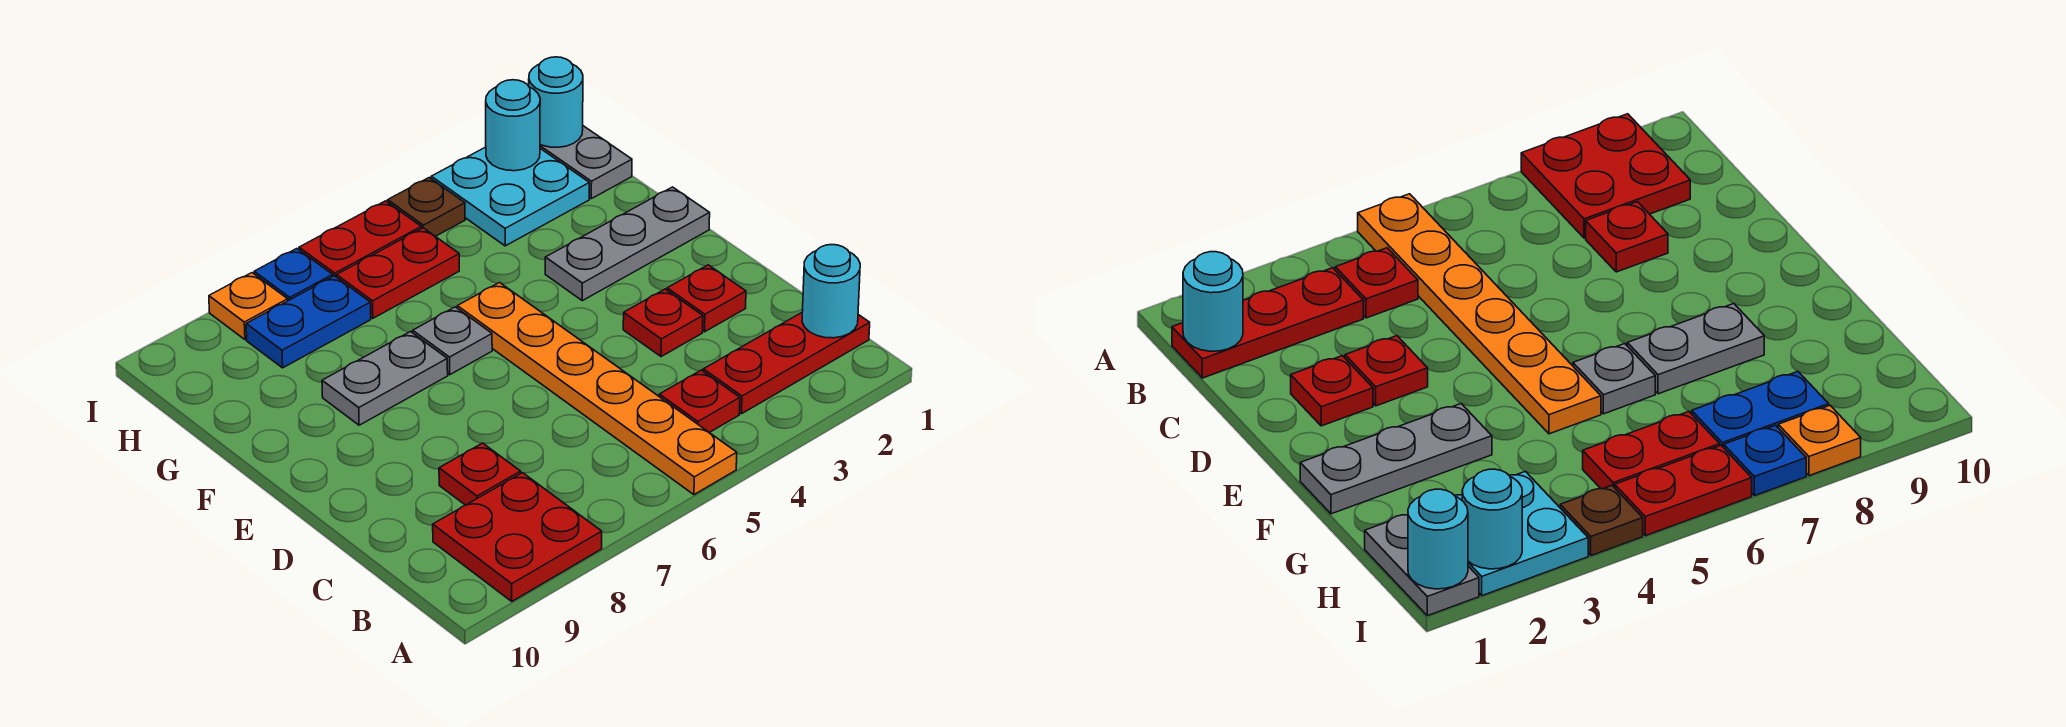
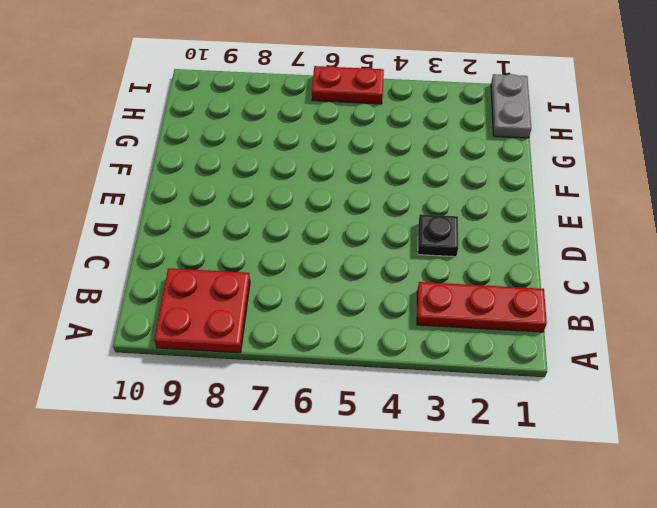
black 1x1 plate [418,214,458,257] -> red 1x1 plate [623,289,703,357]
none -> orange 1x6 plate [457,283,737,495]
none -> red 1x1 plate [659,370,740,433]
none -> red 1x1 plate [439,443,521,505]

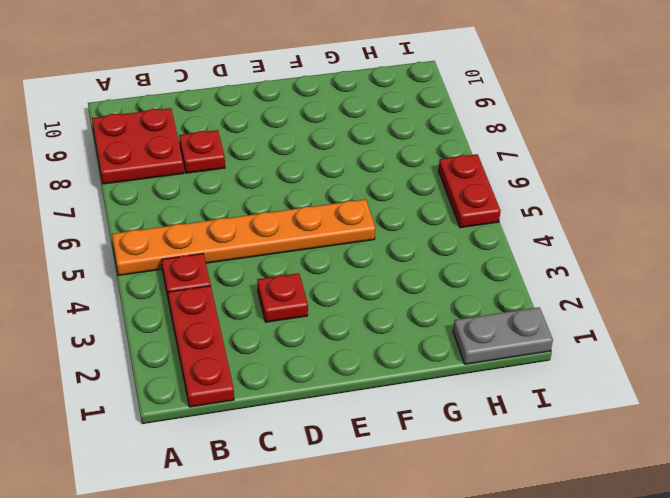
none -> red 1x1 plate [667,265,746,332]
none -> grey 1x3 plate [545,187,710,301]
none -> grey 1x1 plate [413,307,492,375]

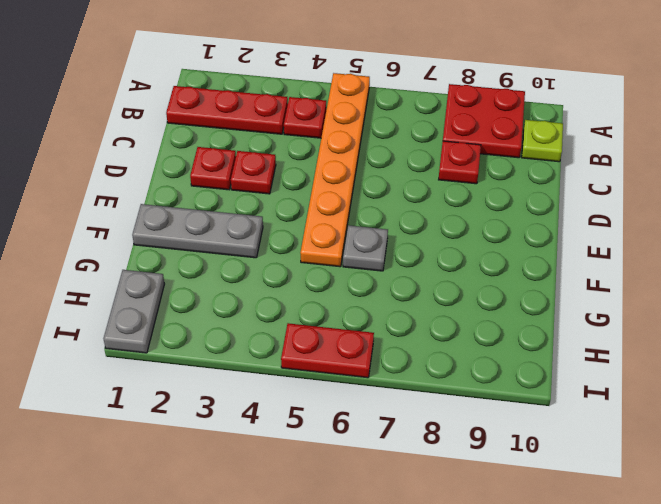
lime 1x1 plate [522,120,563,162] -> none
none -> grey 1x2 plate [322,332,448,425]
none -> cyan 2x2 plate [431,147,589,246]
none -> red 1x2 plate [337,228,459,318]

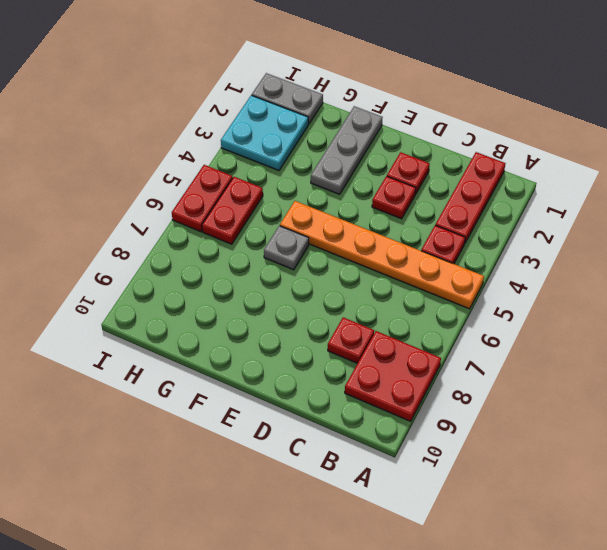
none -> grey 1x2 plate [322,332,448,425]
none -> blue 1x2 plate [246,276,371,368]
none -> brown 1x1 plate [388,178,465,236]

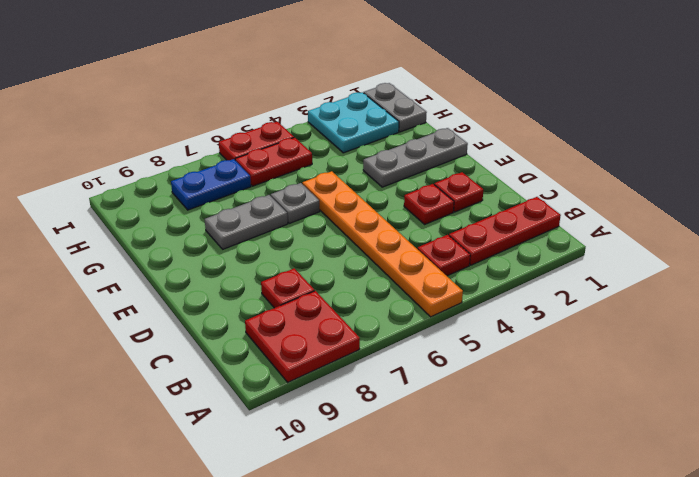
none -> brown 1x1 plate [388,178,465,236]
none -> blue 1x1 plate [254,249,333,301]
none -> orange 1x1 plate [209,273,288,340]

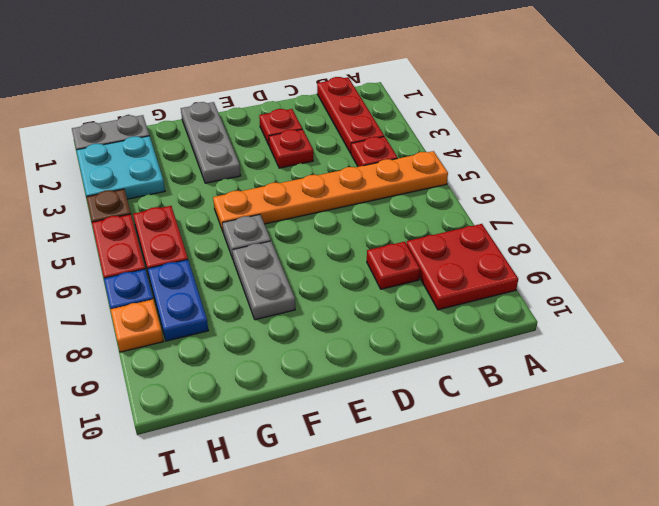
none -> cyan 1x1 round brick [802,245,860,338]
none -> cyan 1x1 round brick [529,57,583,147]
none -> cyan 1x1 round brick [486,80,540,171]

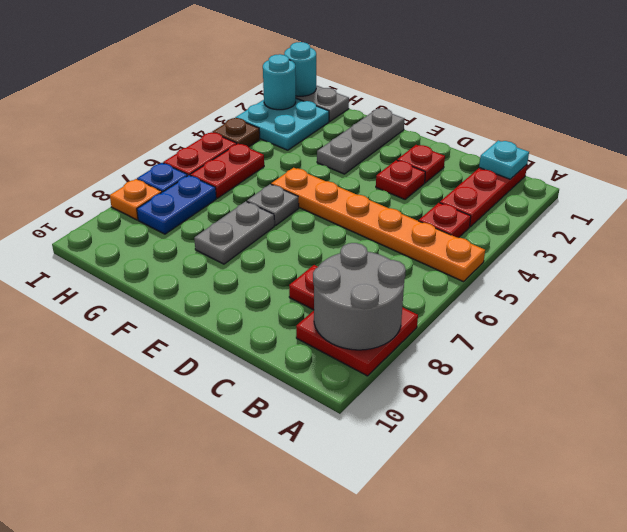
grey 2x2 round brick [313,243,406,350] -> none
cyan 1x1 plate [479,141,529,179] -> cyan 1x1 round brick [802,245,860,338]

